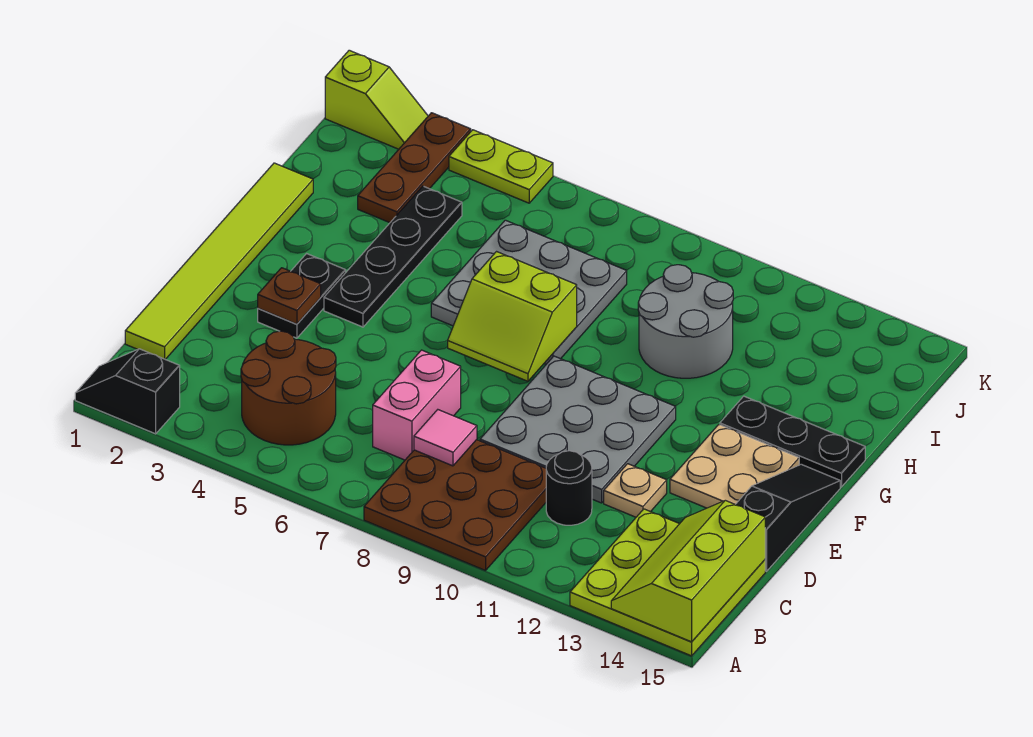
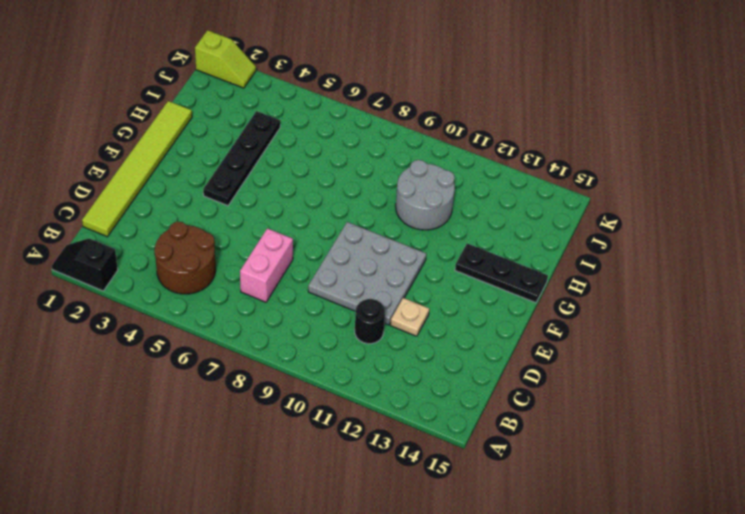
none -> brown 3x3 plate [364,440,546,571]
none -> lime 3x3 plate [570,509,765,656]
none -> black 1x3 slope [736,464,840,571]

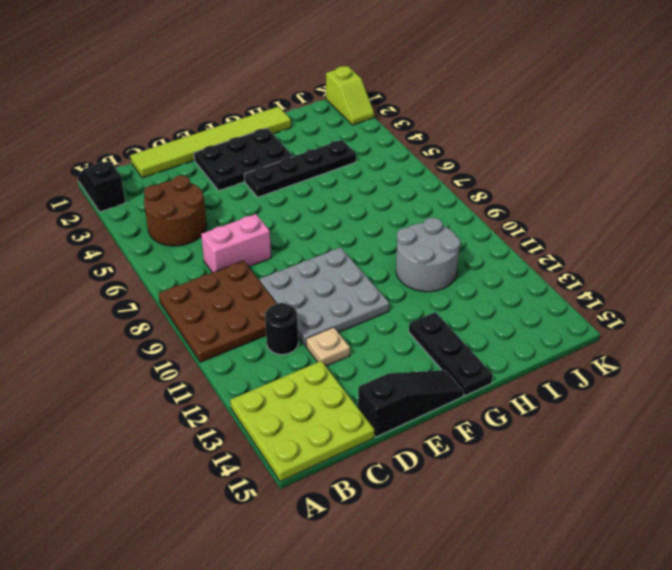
black 2x3 plate [194,128,293,191] -> black 1x2 plate [258,254,346,338]
none -> tan 2x2 plate [670,425,799,508]
none -> grey 3x3 plate [431,220,627,364]
none -> brown 1x3 plate [358,113,471,223]

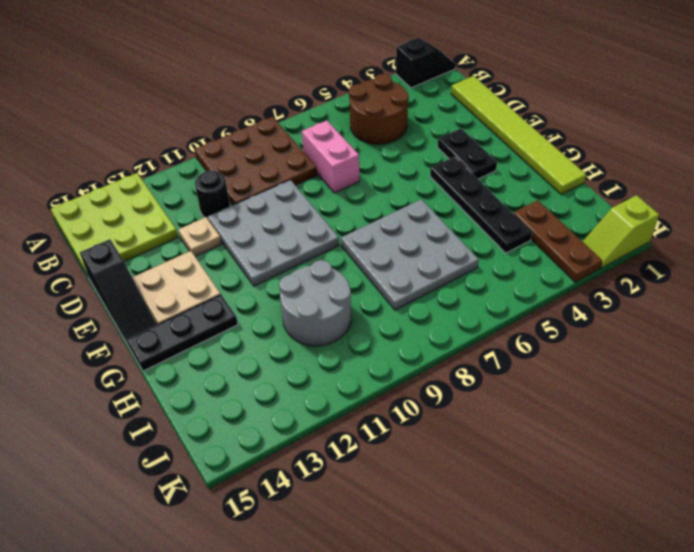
none -> lime 1x2 plate [449,130,553,203]
none -> lime 2x3 slope [611,500,765,642]
none -> pink 1x1 tile [414,410,477,466]

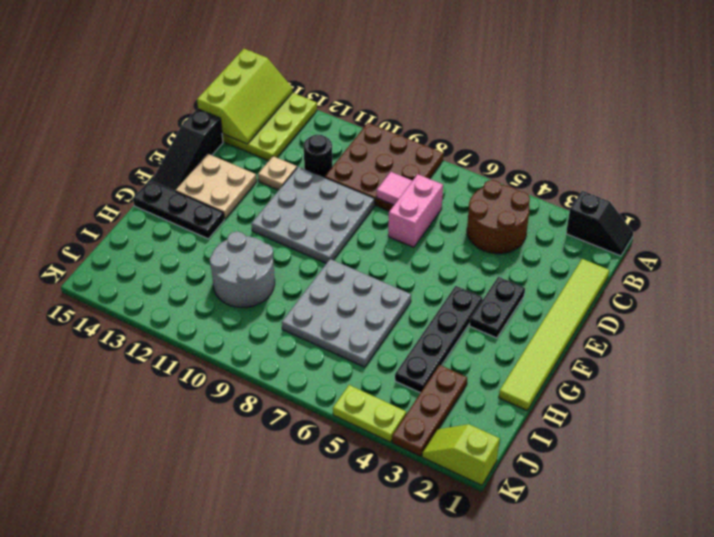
none -> brown 1x1 plate [258,268,321,324]
none -> lime 2x2 slope [448,252,577,381]

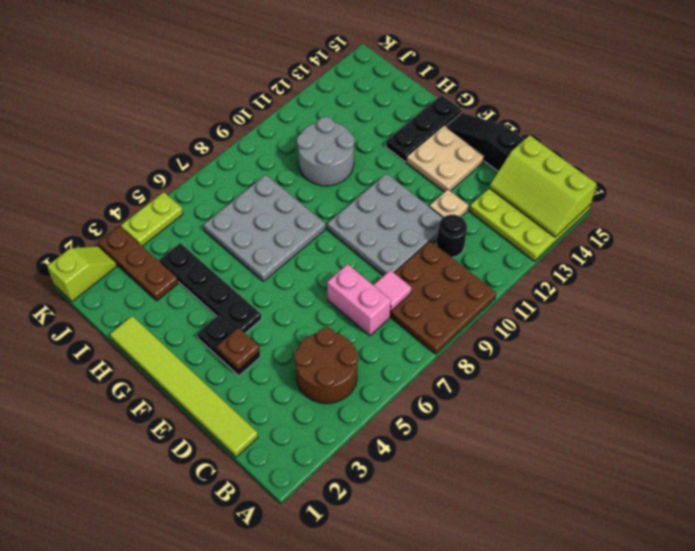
none -> black 1x2 slope [75,349,180,434]
none -> lime 2x2 slope [448,252,577,381]

